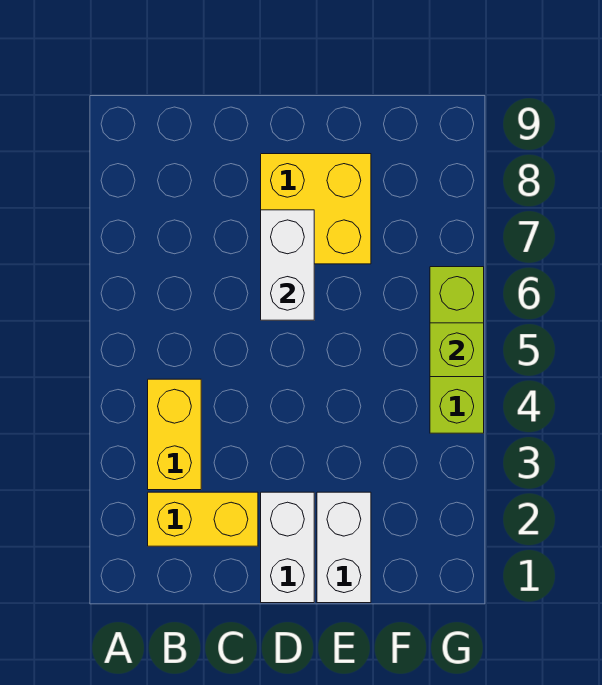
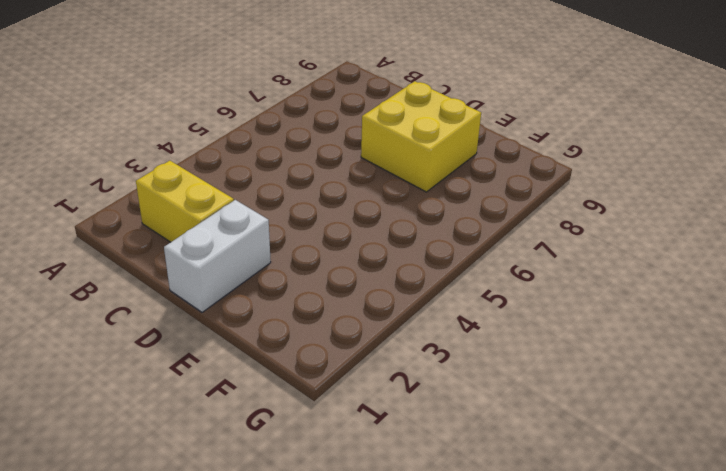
none -> yellow 1x2 brick [148,379,201,490]
none -> white 1x2 brick [317,492,371,603]

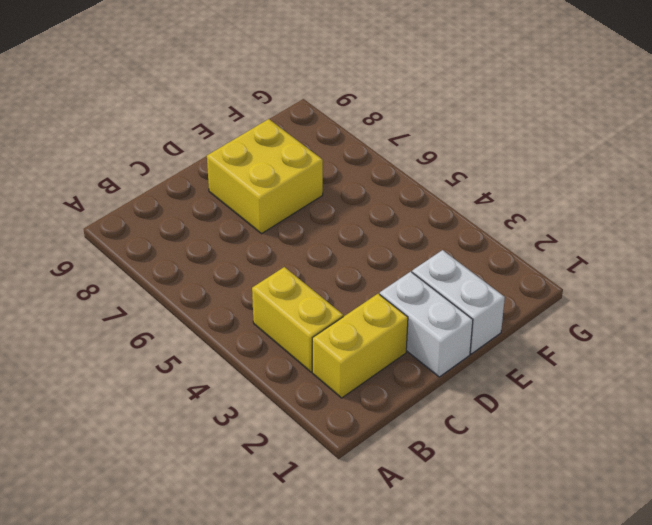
none -> lime 1x3 brick [430,267,484,433]
none -> white 1x2 brick [261,210,314,320]

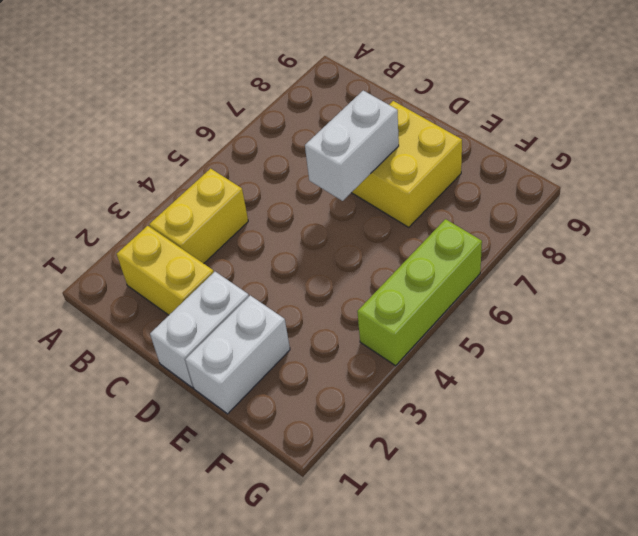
none -> lime 1x1 brick [430,323,484,377]

